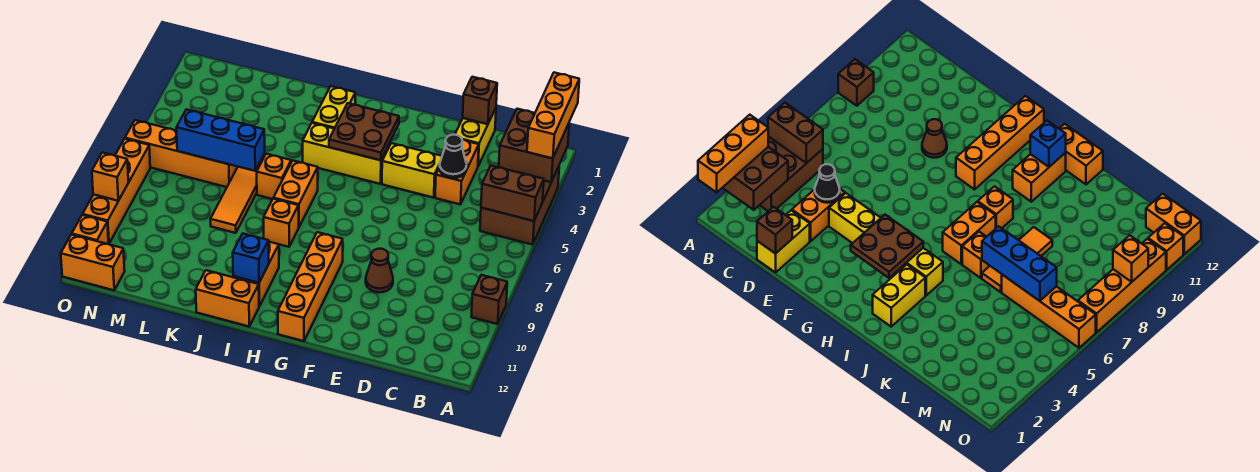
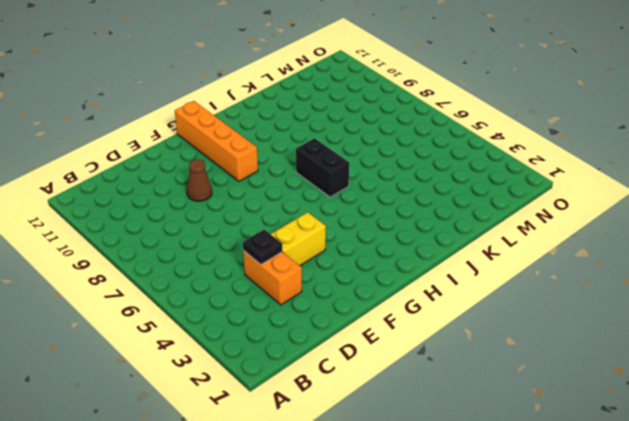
black 1x1 plate [243,229,282,264] -> black 1x1 cone [440,135,467,178]
black 1x2 brick [296,138,349,197] -> orange 1x2 brick [273,161,318,227]
none -> brown 2x3 brick [480,167,559,245]
none -> brown 1x1 brick [471,275,507,324]
none -> yellow 1x2 brick [455,108,496,166]

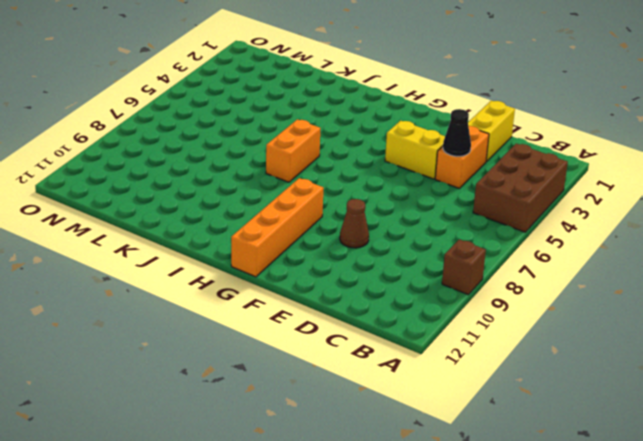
none -> yellow 1x3 brick [303,123,390,184]
none -> yellow 1x2 brick [312,86,355,129]
none -> orange 1x1 brick [264,199,299,247]

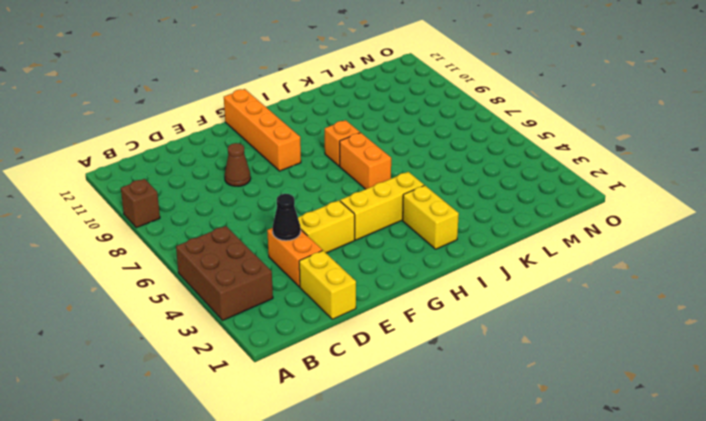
none -> orange 1x2 brick [233,242,279,306]
none -> orange 1x2 brick [196,270,259,326]
none -> orange 1x1 brick [257,154,291,199]

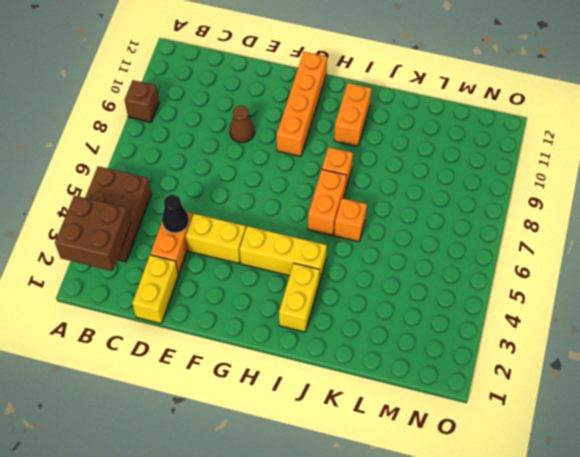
none -> orange 1x2 brick [196,270,259,326]
none -> orange 1x3 tile [210,167,259,233]
none -> orange 1x4 brick [125,120,238,187]

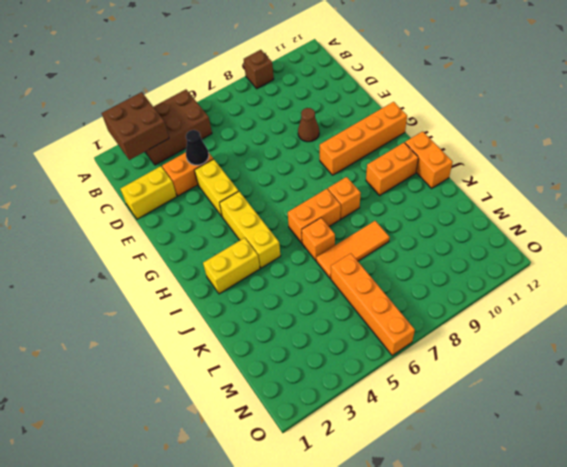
none -> orange 1x2 brick [61,234,125,290]
none -> orange 1x4 brick [83,139,150,243]
none -> orange 1x1 brick [72,215,109,244]

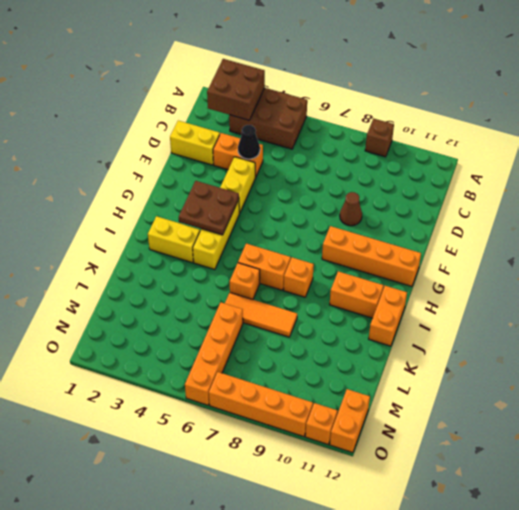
none -> brown 1x2 brick [481,165,544,221]
none -> brown 1x1 brick [463,77,497,124]
none -> blue 1x1 brick [233,234,269,283]

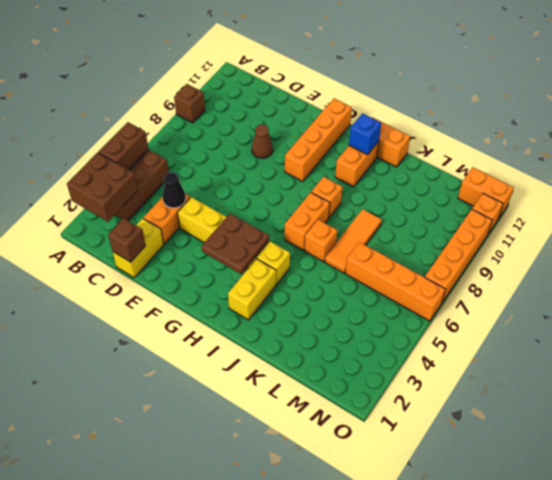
brown 1x2 brick [98,122,149,170] -> brown 1x2 brick turned to [481,165,544,221]
none -> blue 1x3 brick [176,109,265,171]
none -> orange 1x1 brick [92,153,129,201]
none -> orange 1x3 brick [527,73,579,158]

